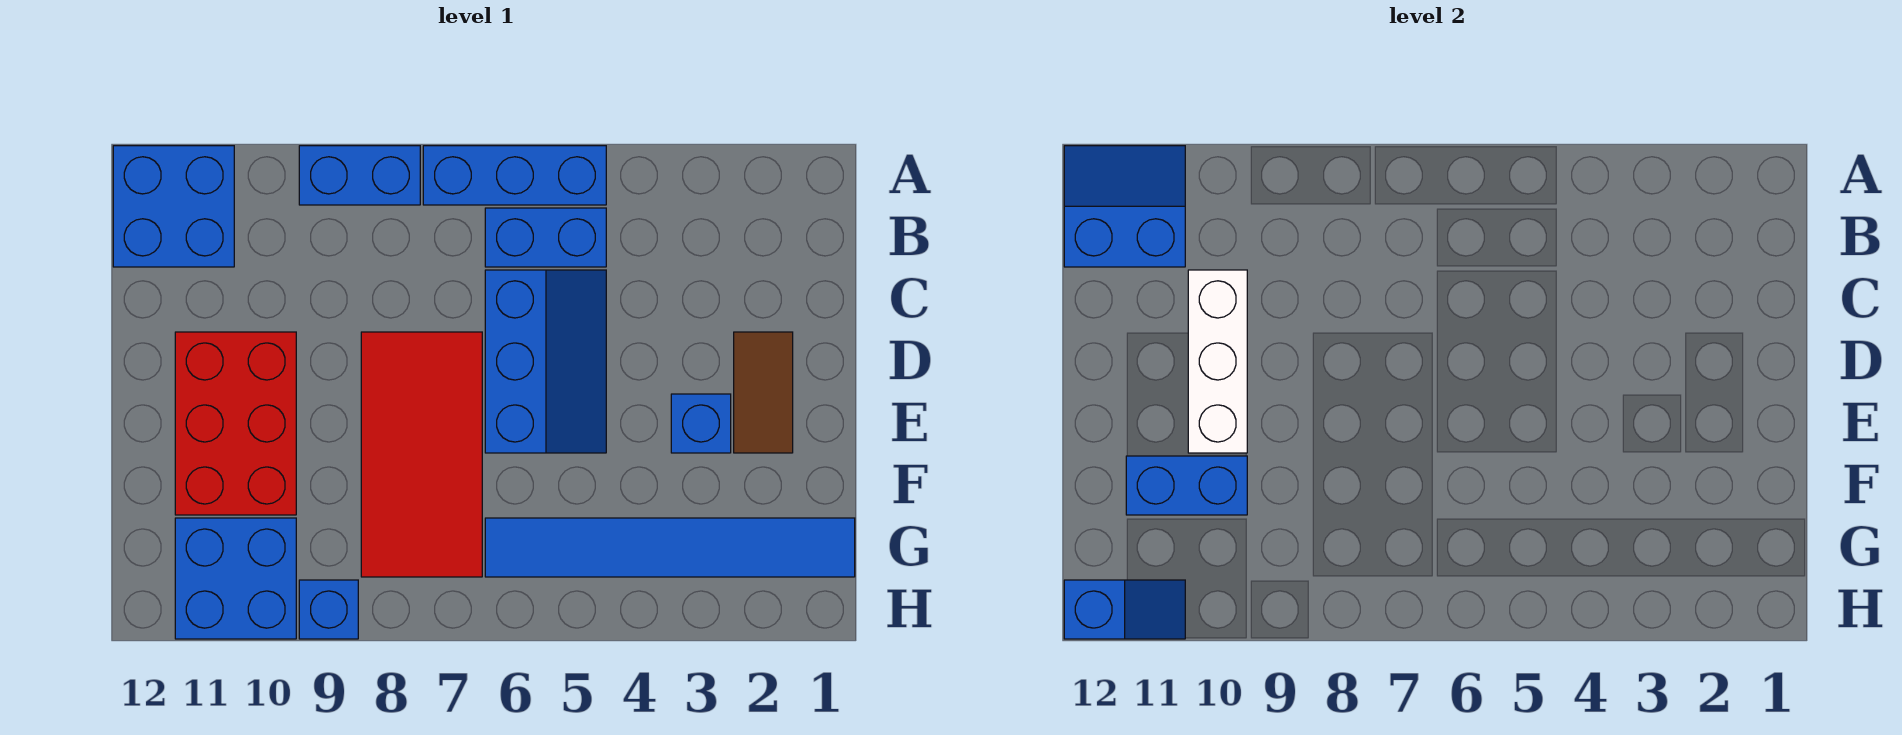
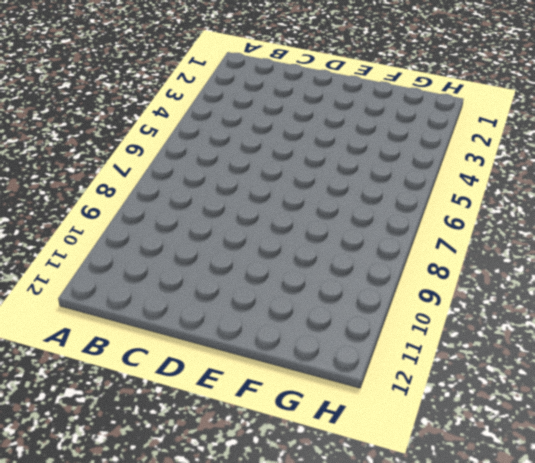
none -> blue 1x3 brick [423,146,606,205]
none -> blue 1x2 brick [299,146,420,205]
none -> blue 2x2 brick [113,146,234,267]

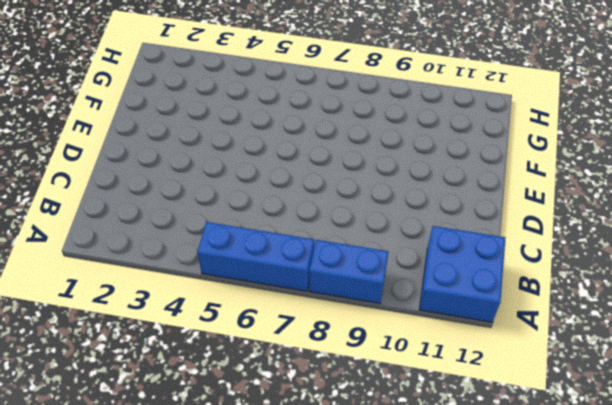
none -> blue 1x2 brick [485,208,606,267]
none -> blue 2x3 slope [485,270,606,453]
none -> brown 1x2 tile [734,332,793,453]

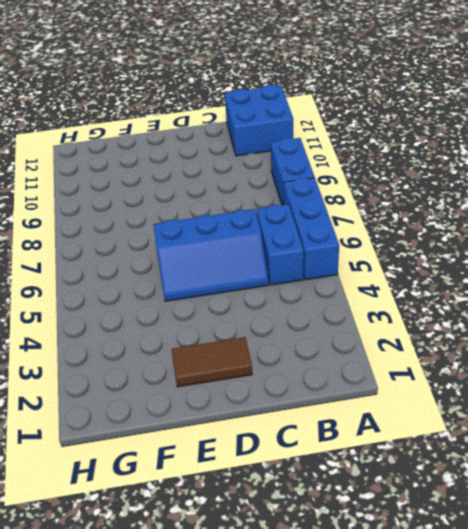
none -> red 2x4 tile [361,332,482,577]
none -> red 2x3 brick [175,332,296,515]
none -> blue 1x1 brick [671,394,731,453]

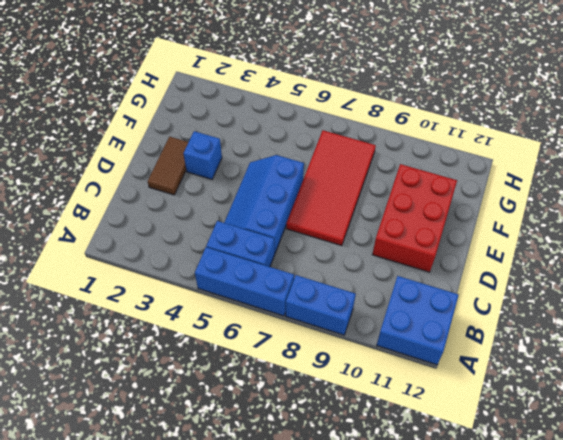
none -> blue 1x6 tile [485,518,855,577]
none -> blue 2x2 brick [175,518,296,639]
none -> blue 1x1 brick [299,580,358,639]

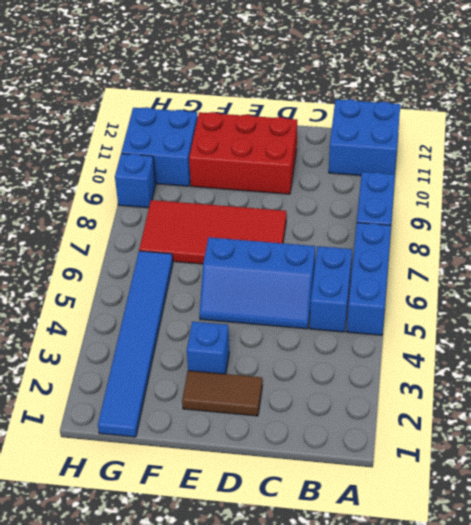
none -> blue 2x2 slope [1064,146,1185,267]
none -> white 1x3 brick [1188,270,1247,453]
none -> blue 1x2 brick [1126,456,1247,515]

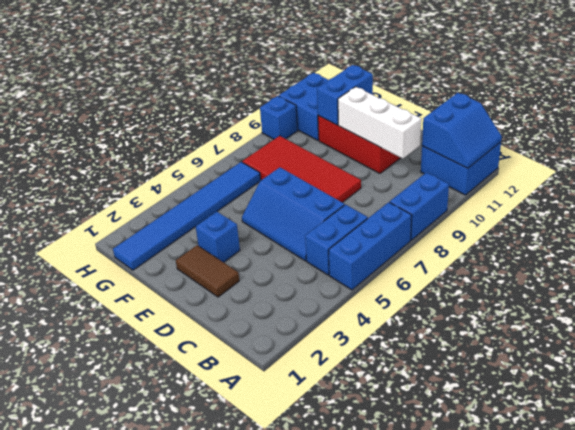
none -> blue 1x2 slope [1064,580,1185,639]

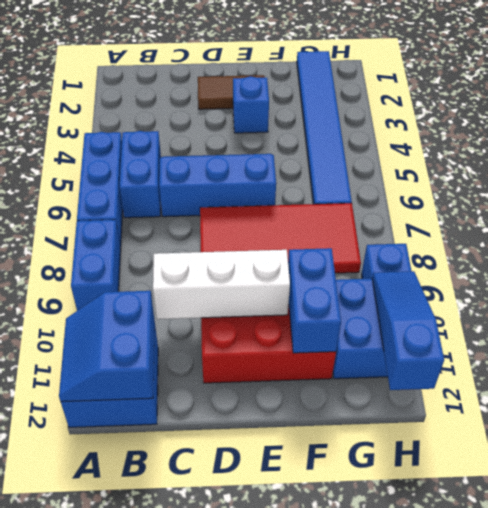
blue 1x3 slope [372,271,444,390] -> blue 1x2 slope [1064,580,1185,639]

